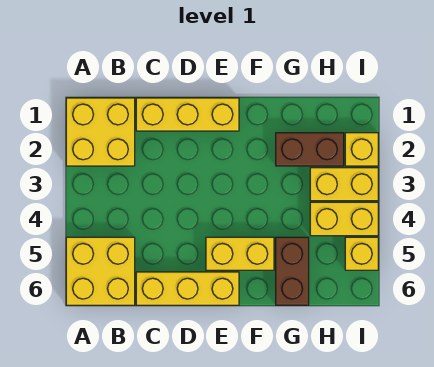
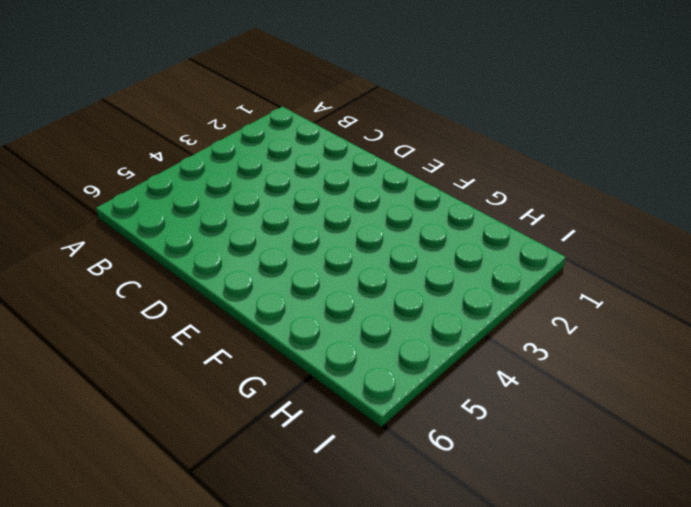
none -> yellow 2x2 brick [66,98,135,166]
none -> yellow 2x2 brick [66,237,135,305]

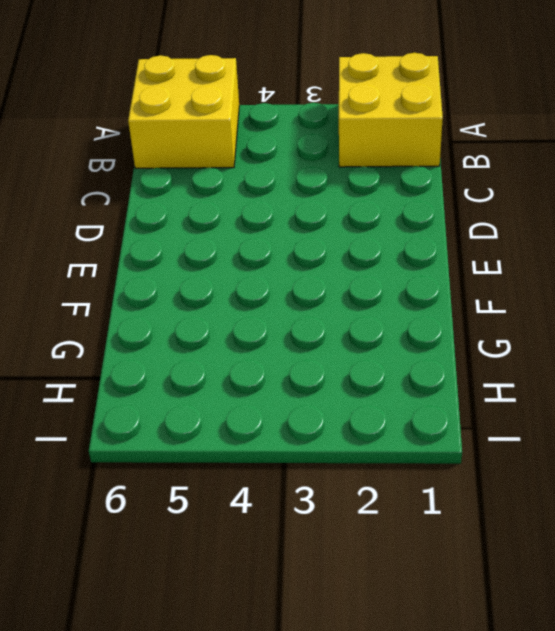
none -> yellow 1x3 brick [136,98,239,131]
none -> yellow 1x3 brick [136,272,239,305]

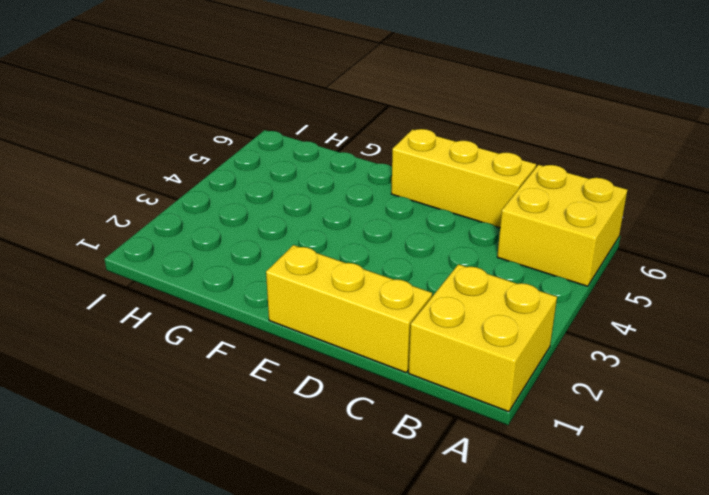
none -> yellow 1x2 brick [206,237,274,270]
none -> brown 1x2 brick [276,133,344,166]

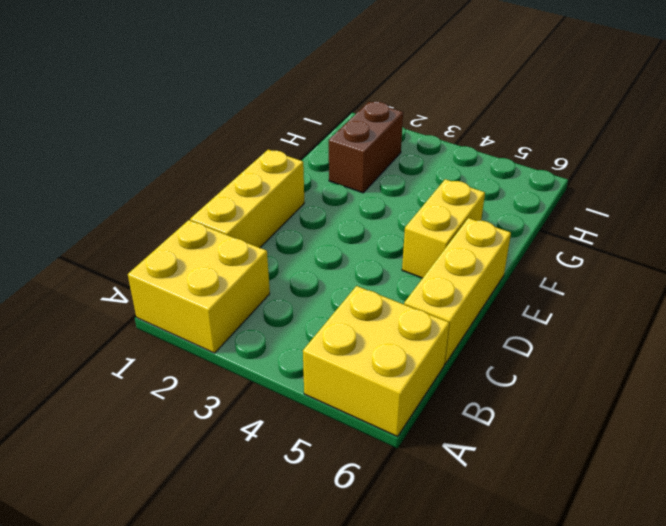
none -> brown 1x2 brick [276,237,309,305]
none -> yellow 1x2 brick [310,168,378,201]

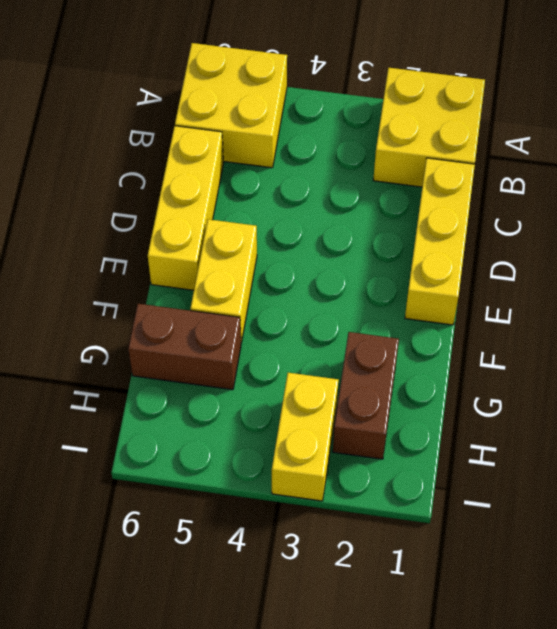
none -> yellow 1x2 brick [310,202,378,236]
none -> yellow 1x1 brick [345,133,378,166]

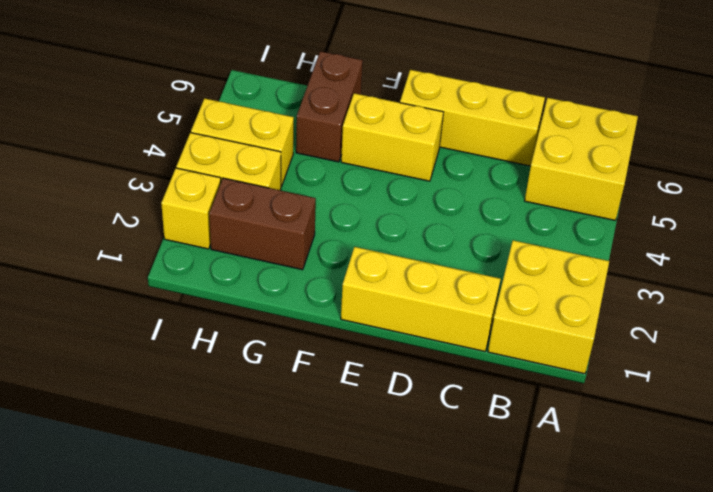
none -> yellow 1x1 brick [345,237,378,270]

